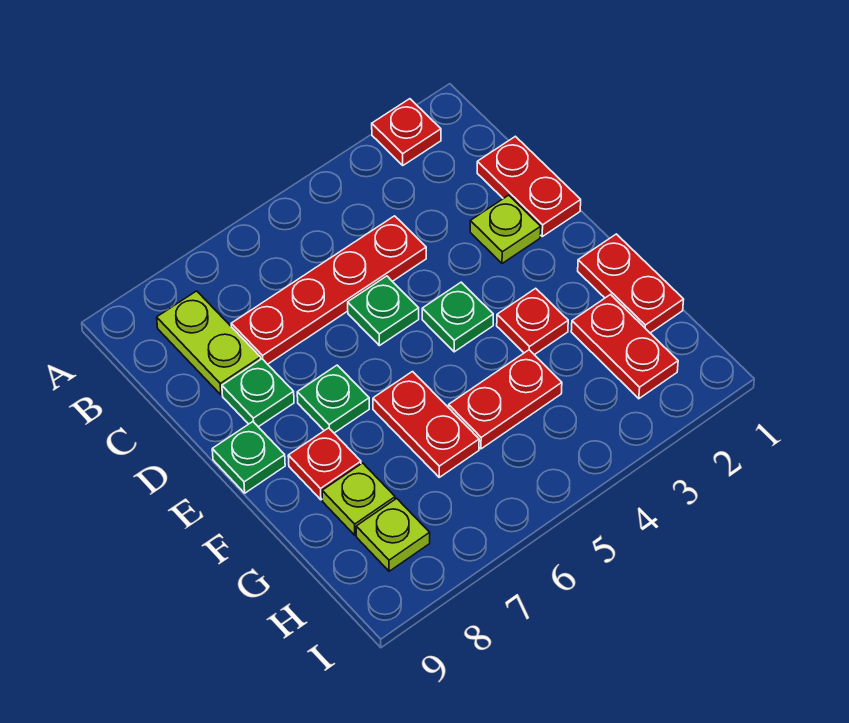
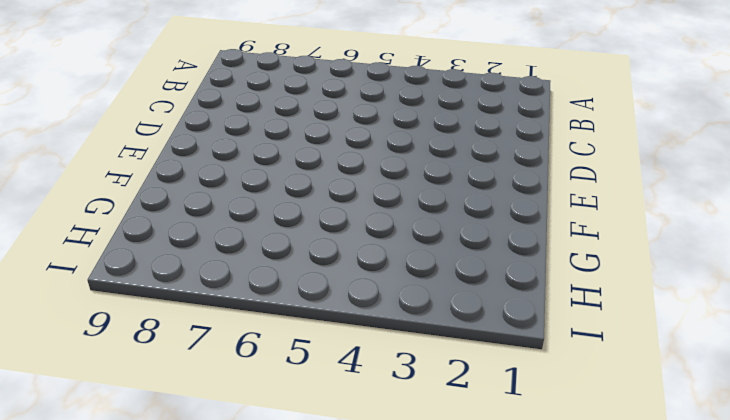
none -> red 1x1 plate [372,99,441,165]
none -> lime 1x2 plate [157,291,261,395]
none -> red 1x2 plate [477,136,581,236]

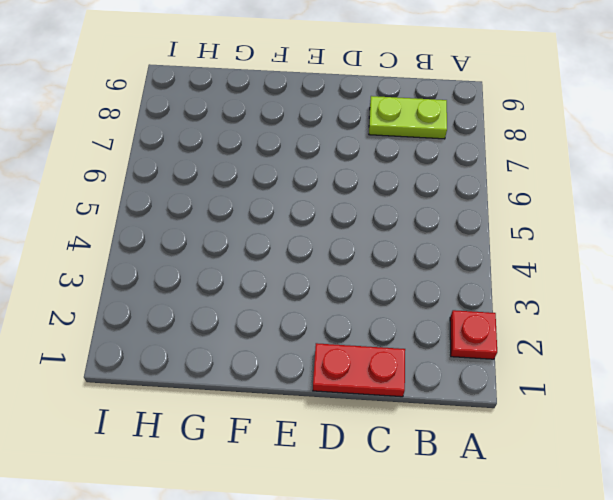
none -> red 1x4 plate [231,216,426,364]
none -> lime 1x1 plate [470,195,541,263]
none -> green 1x1 plate [348,276,419,346]

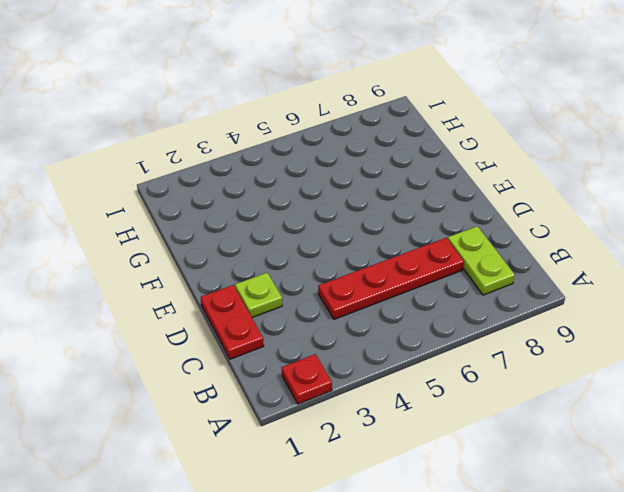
none -> green 1x1 plate [348,276,419,346]
none -> green 1x1 plate [222,359,294,427]
none -> green 1x1 plate [422,282,493,352]

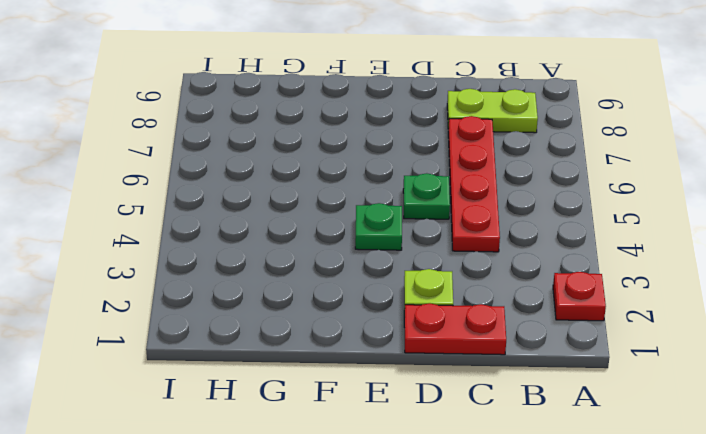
none -> green 1x1 plate [222,359,294,427]
none -> green 1x1 plate [297,365,369,433]
none -> green 1x1 plate [212,422,285,493]

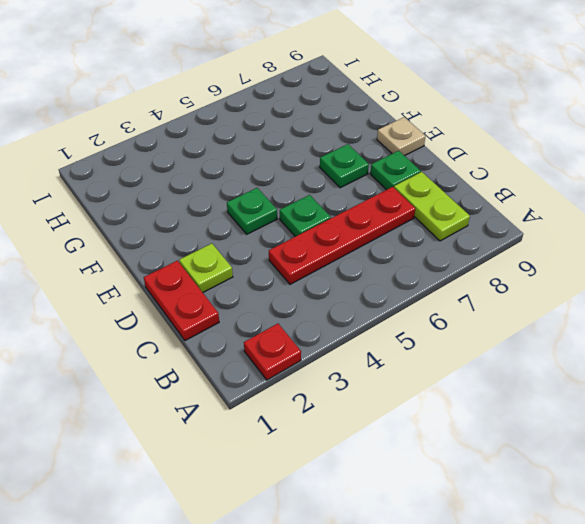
tan 1x1 plate [377,117,426,156] -> green 1x1 plate [212,422,285,493]
none -> red 1x2 plate [578,234,684,333]
none -> red 1x1 plate [497,288,568,355]
none -> red 1x2 plate [373,372,479,477]

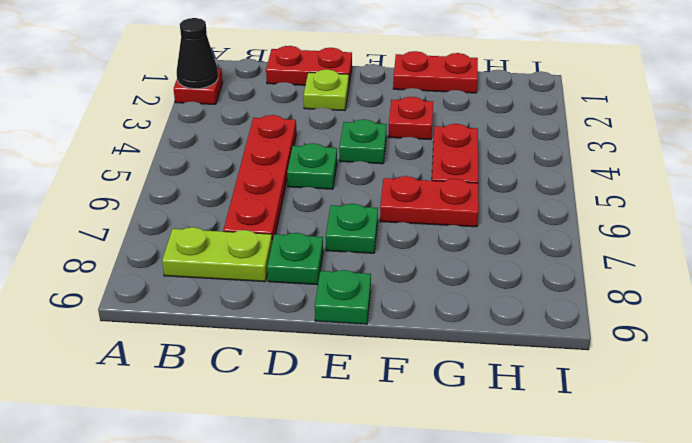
black 1x1 cone [177,18,218,89] -> none
none -> red 1x1 plate [288,428,361,500]
none -> red 1x2 plate [571,295,678,399]
none -> lime 1x1 plate [322,463,395,535]

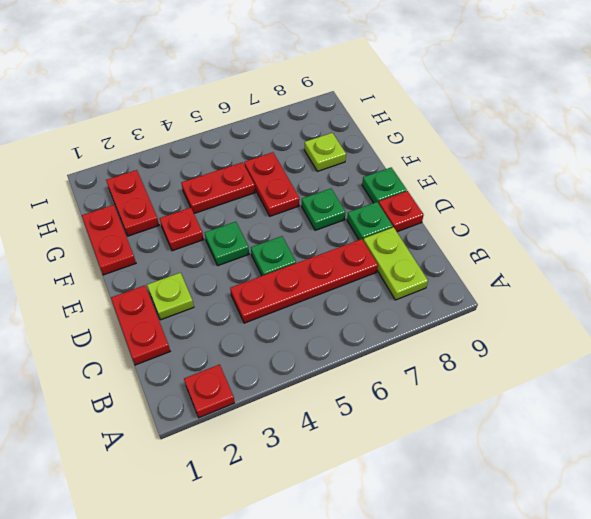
red 1x1 plate [378,191,424,232] -> red 1x1 plate moved to [288,428,361,500]
none -> lime 1x1 plate [356,498,430,571]

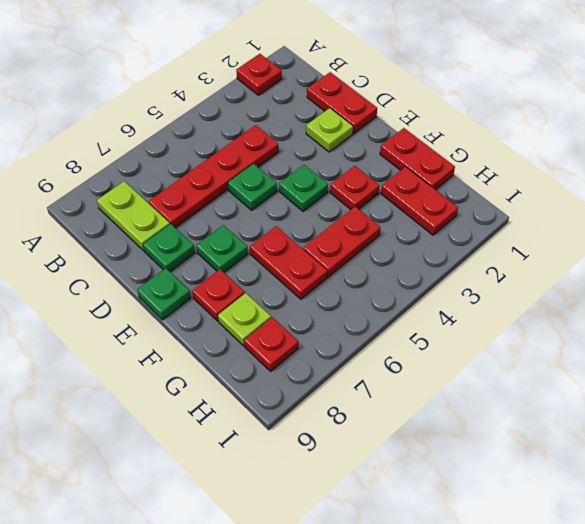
red 1x1 plate [244,317,298,371] -> lime 1x1 plate [356,498,430,571]

